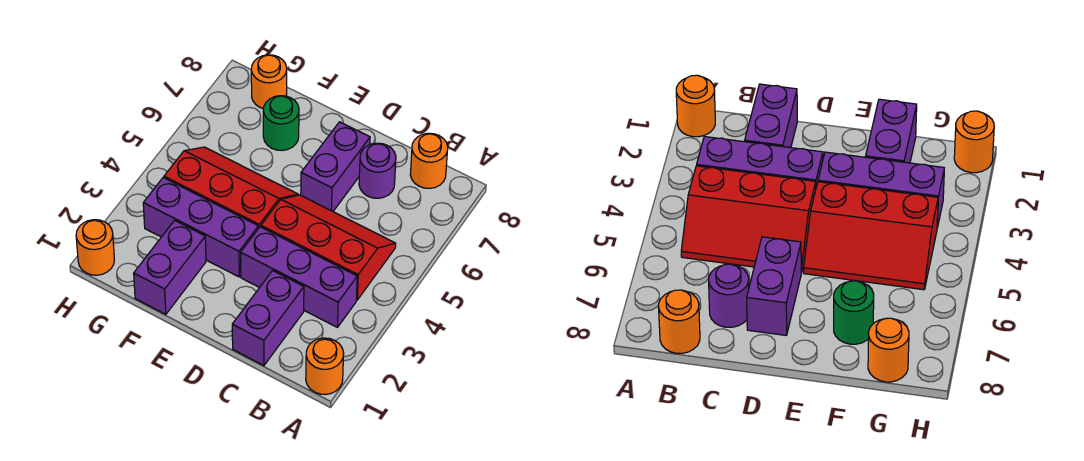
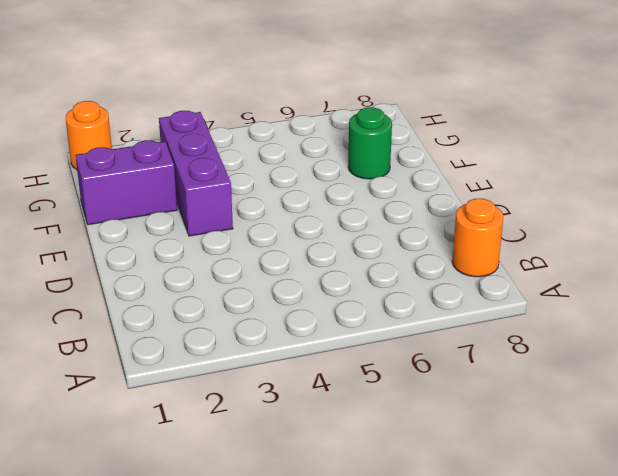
none -> orange 1x1 round brick [306,338,344,395]
none -> purple 1x3 brick [241,227,357,327]
none -> red 2x3 slope [261,195,396,300]

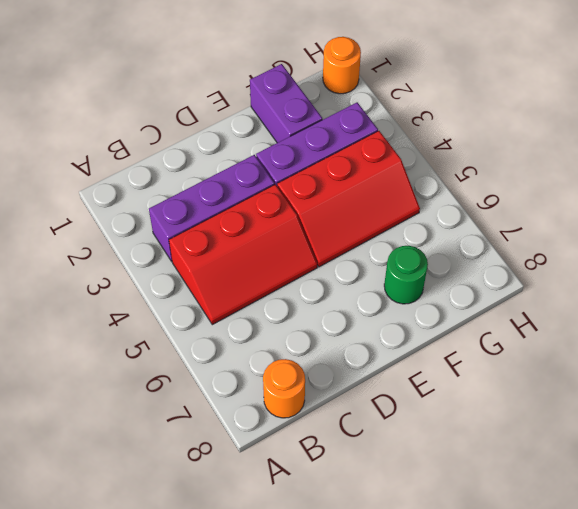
none -> orange 1x1 round brick [306,338,344,395]
none -> purple 1x2 brick [232,271,304,366]
none -> purple 1x1 round brick [359,143,396,198]

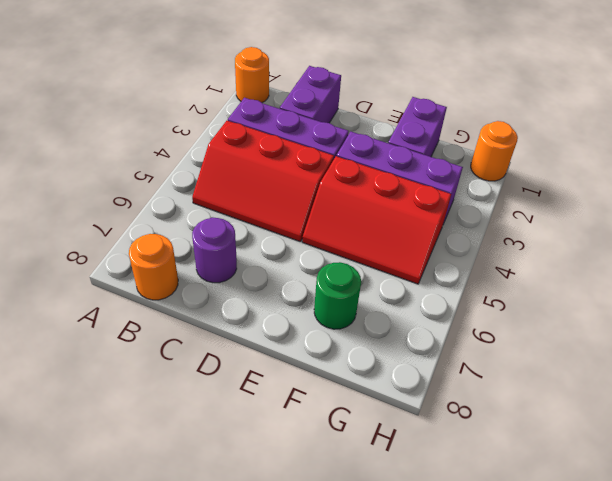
none -> purple 1x2 brick [301,122,370,211]
none -> orange 1x1 round brick [251,55,287,109]

